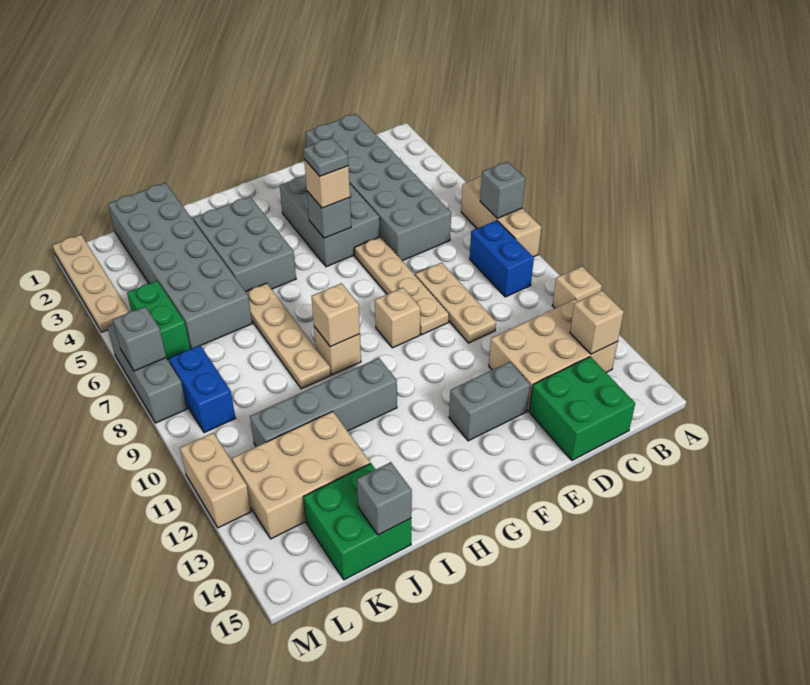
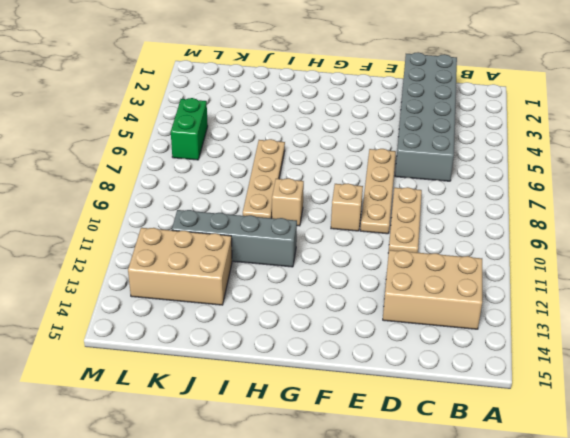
none -> tan 1x3 brick [461,176,541,257]
none -> tan 1x1 brick [552,266,602,308]
none -> blue 1x2 brick [470,220,534,297]
none -> green 2x2 brick [529,357,635,460]

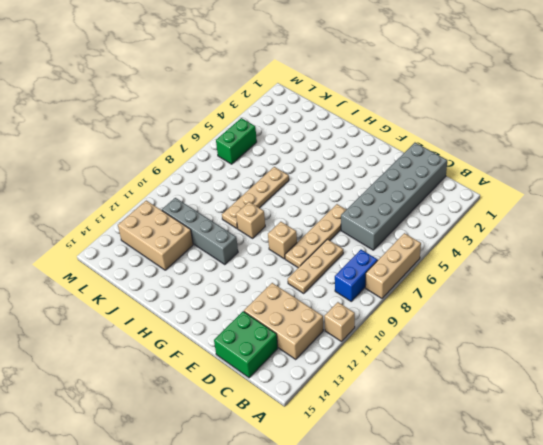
none -> grey 2x3 brick [280,175,380,267]
none -> grey 1x2 brick [449,362,530,441]
none -> grey 2x3 brick [193,196,296,292]
none -> grey 2x6 brick [108,183,252,348]

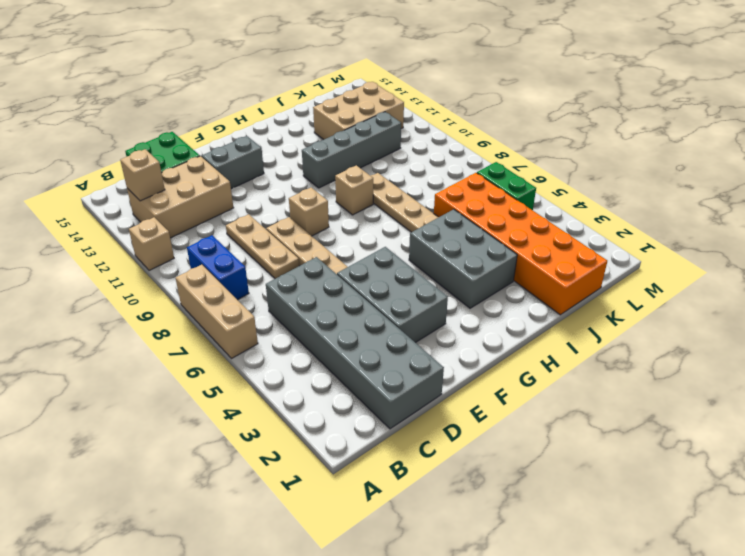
orange 2x6 brick [434,173,607,315] -> grey 2x6 brick [108,183,252,348]
none -> green 2x2 brick [303,463,411,580]
none -> blue 1x2 brick [169,345,235,433]
none -> tan 1x4 plate [52,235,130,332]
none -> grey 1x3 brick [107,325,187,423]

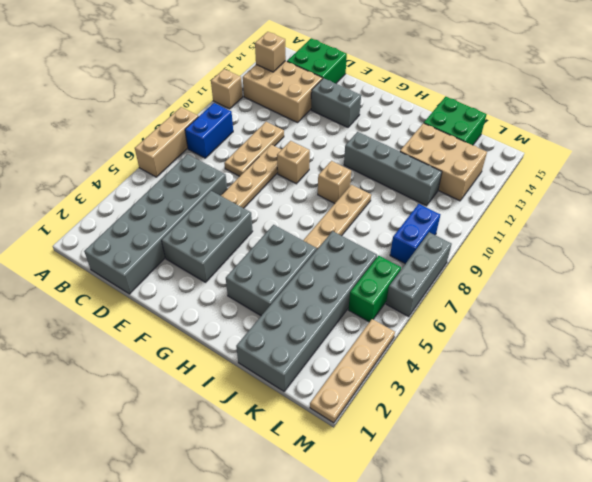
none -> tan 1x2 brick [180,433,251,528]
none -> grey 1x1 brick [480,162,525,218]
none -> grey 1x1 brick [307,191,351,238]
none -> tan 1x1 brick [311,283,360,347]

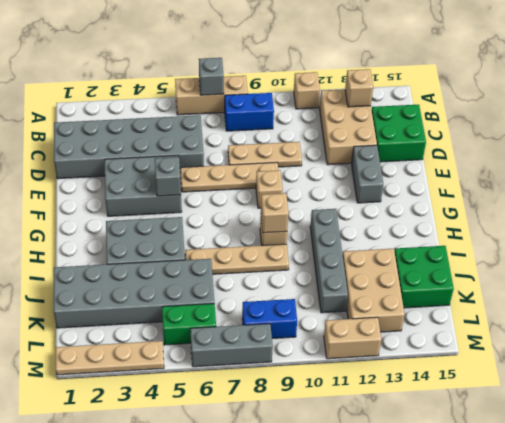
none -> grey 1x1 brick [357,462,412,535]
none -> grey 1x1 brick [113,307,166,371]
none -> tan 1x1 brick [304,159,350,208]
none -> grey 1x1 plate [304,138,349,176]

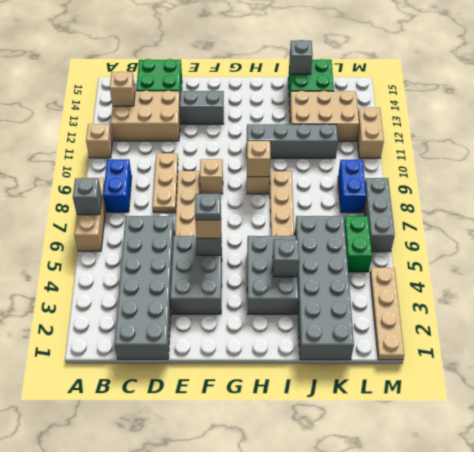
grey 1x1 brick [273,239,299,277] -> grey 1x1 brick moved to [113,307,166,371]

